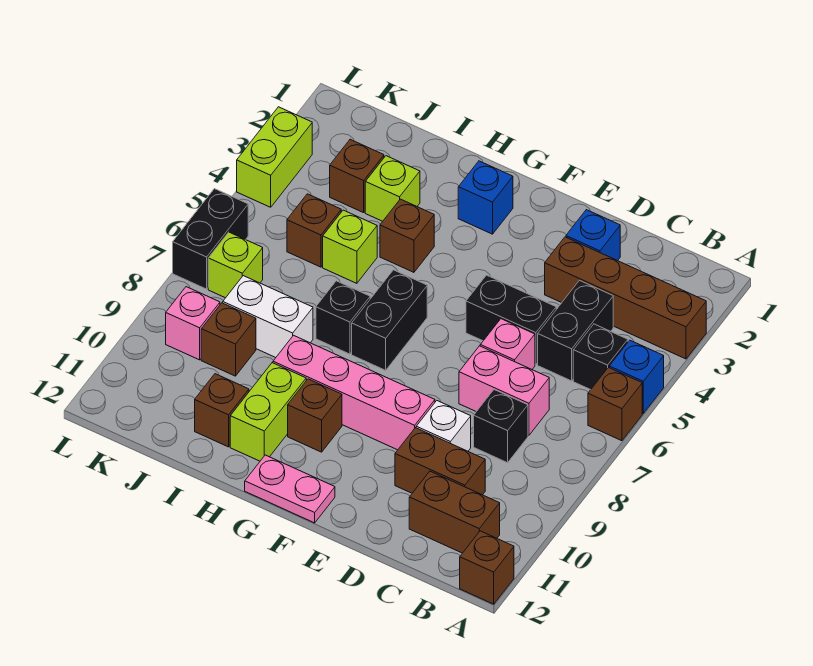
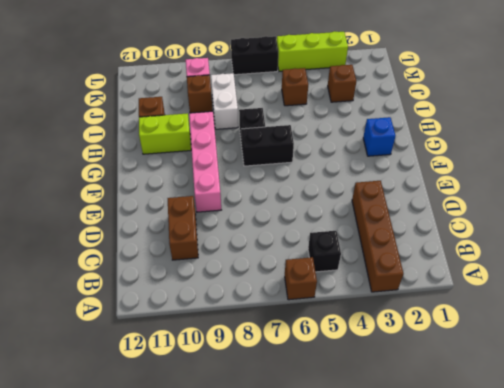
lime 1x3 brick [277,31,348,71] -> lime 1x2 brick [237,107,312,207]
none -> blue 1x1 brick [609,340,664,413]
none -> brown 1x1 brick [460,531,514,604]
none -> brown 1x2 brick [409,471,500,553]
none -> black 1x2 brick [538,281,613,381]

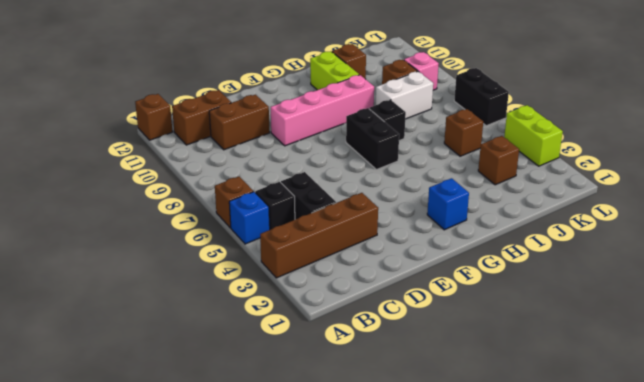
none -> pink 1x2 brick [459,346,549,435]
none -> black 1x1 brick [474,390,528,463]
none -> blue 1x1 brick [566,210,620,261]
none -> black 1x2 brick [466,275,556,365]

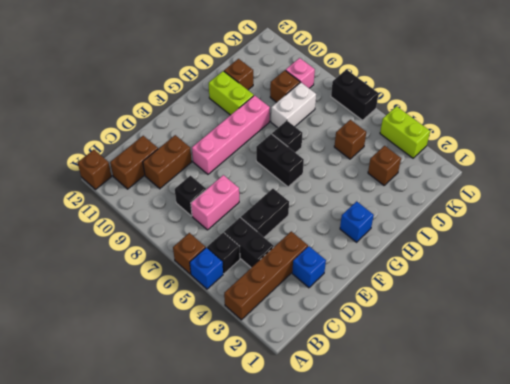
none -> pink 1x1 brick [480,319,535,369]
none -> white 1x1 brick [416,401,471,451]
none -> pink 1x2 plate [245,455,335,523]
none -> brown 1x1 brick [288,379,342,452]

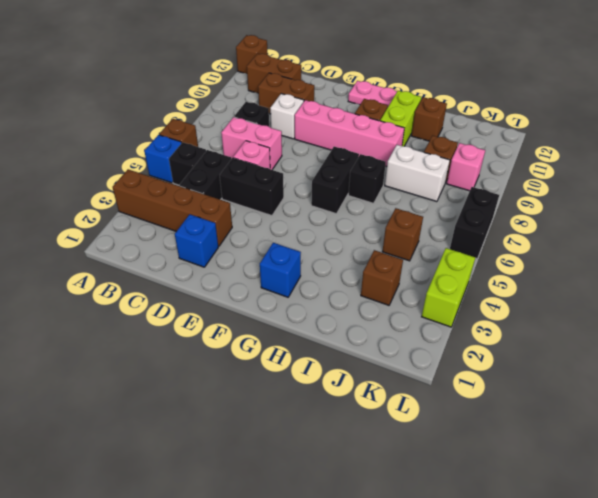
none -> brown 1x1 brick [380,199,434,272]
none -> lime 1x1 brick [365,156,420,221]
none -> lime 1x1 brick [323,210,377,283]
none -> lime 1x1 brick [208,232,263,298]

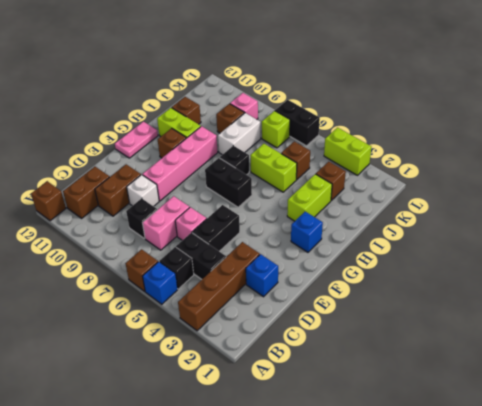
lime 1x2 brick [287,174,332,221] -> lime 1x1 brick [365,156,420,221]
lime 1x2 brick [250,144,297,192] -> lime 1x1 brick [323,210,377,283]
none -> brown 1x1 brick [380,199,434,272]

